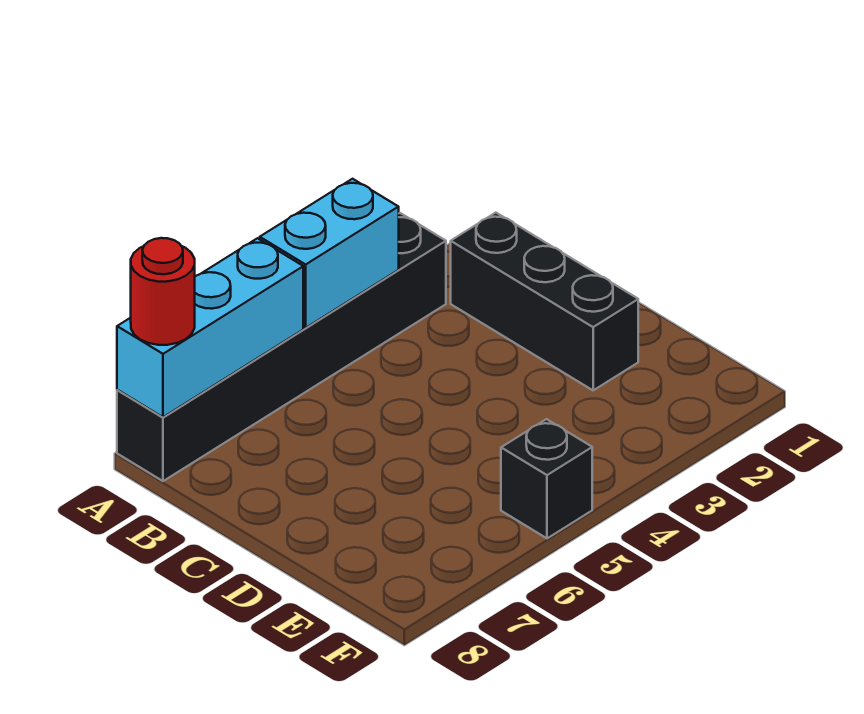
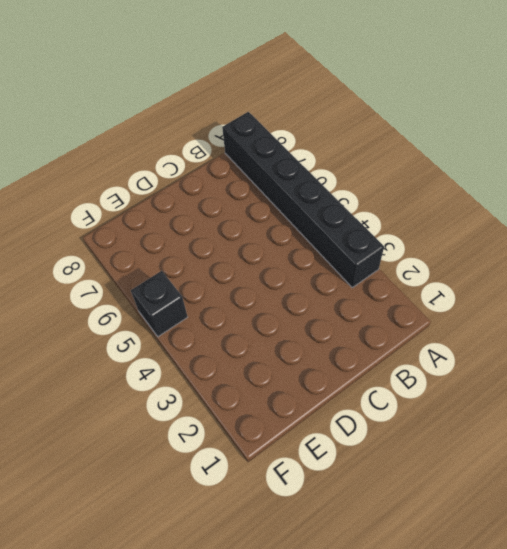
none -> black 1x3 brick [451,213,638,390]
none -> cyan 1x2 brick [260,179,399,328]

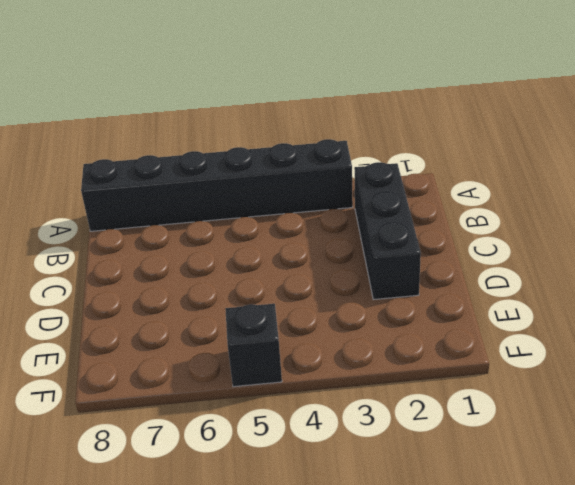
none -> cyan 1x2 brick [260,179,399,328]
none -> cyan 1x3 brick [117,238,303,417]

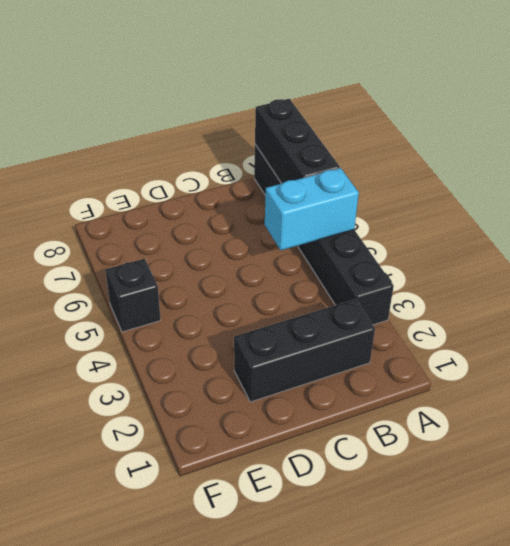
cyan 1x2 brick [265,168,359,250] -> cyan 1x2 brick turned to [260,179,399,328]
black 1x3 brick [255,99,340,184] -> cyan 1x3 brick [117,238,303,417]
none -> red 1x1 round brick [131,238,195,345]

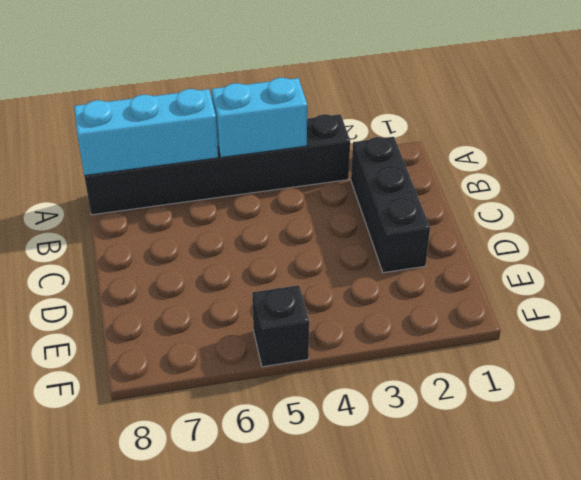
none -> red 1x1 round brick [131,238,195,345]

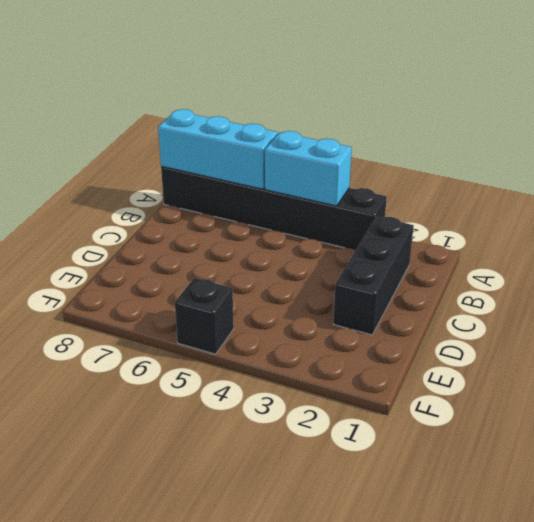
none -> red 1x1 round brick [131,238,195,345]

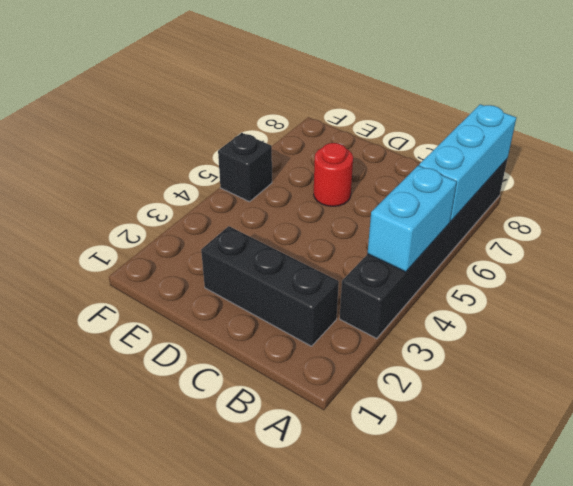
red 1x1 round brick [314,143,353,206] -> red 1x1 round brick moved to [131,238,195,345]

